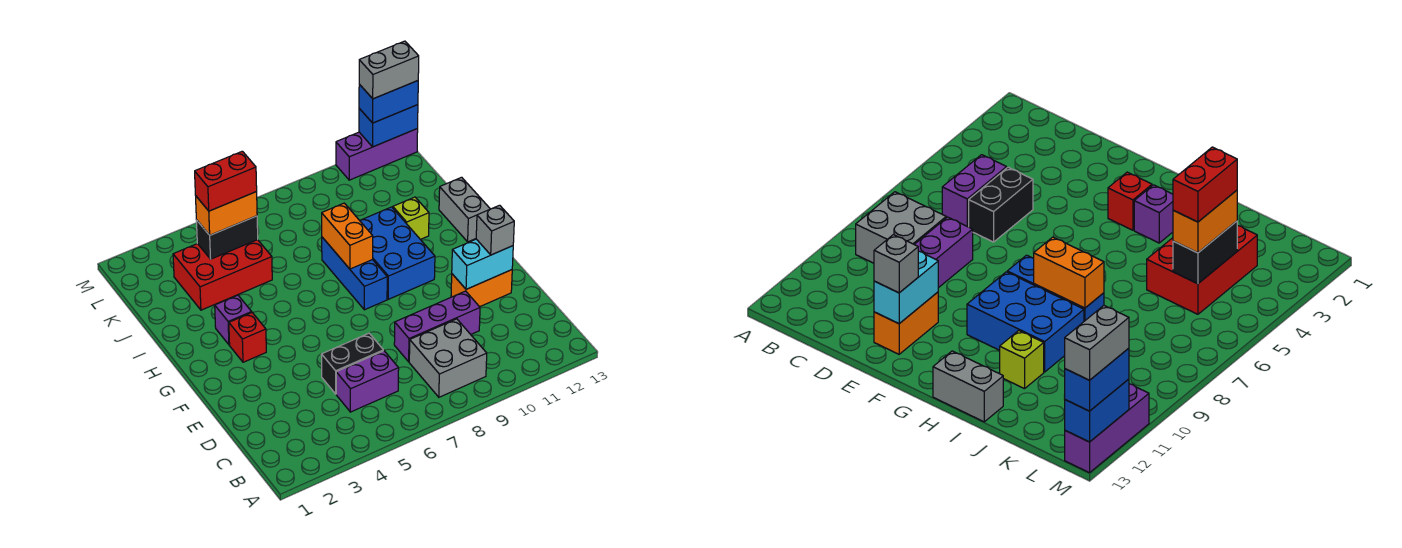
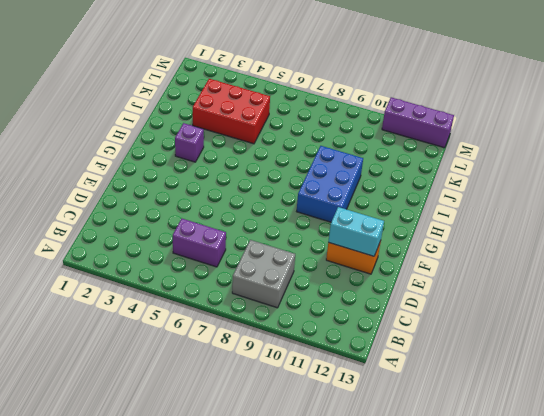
none -> black 1x2 brick [321,333,383,394]
none -> purple 1x3 brick [394,291,480,362]
none -> red 1x1 brick [229,313,266,362]

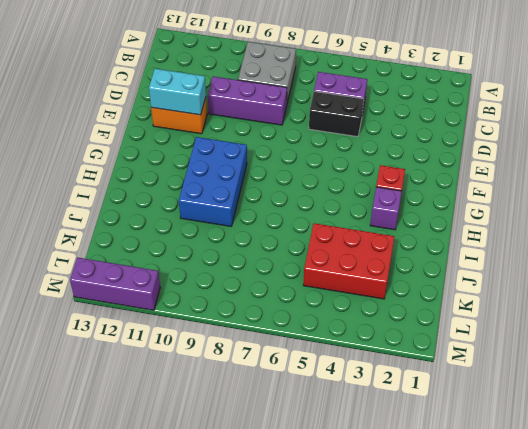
none -> blue 1x3 brick [322,237,387,310]
none -> grey 1x2 brick [439,177,490,242]
none -> lime 1x1 brick [393,197,429,239]

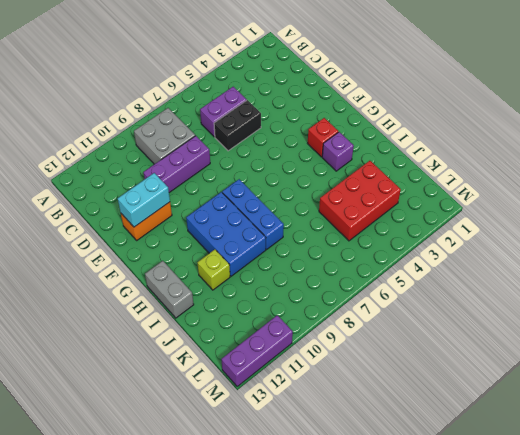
none -> orange 1x2 brick [322,203,373,269]
none -> black 1x2 brick [196,216,258,259]
none -> blue 1x2 brick [359,105,418,147]

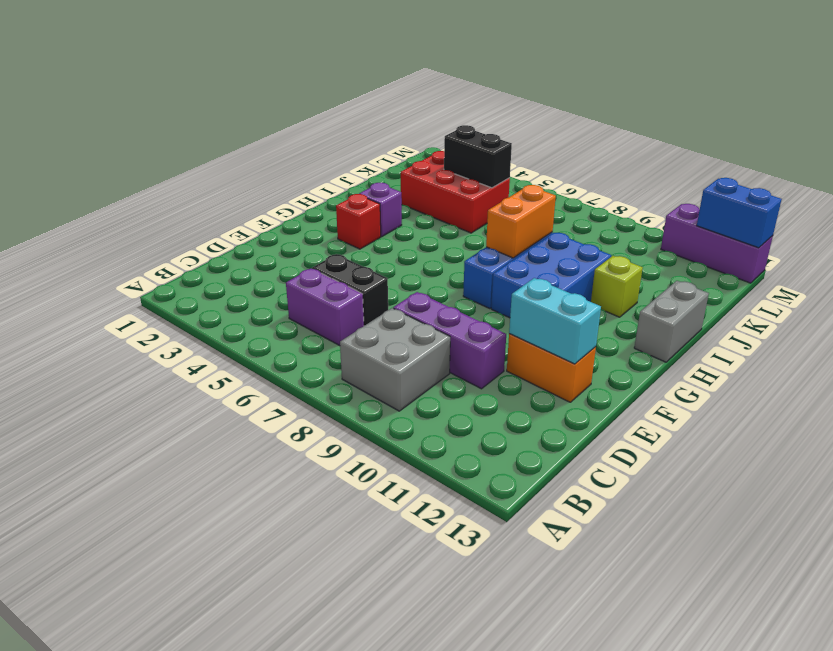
none -> grey 1x1 brick [476,205,514,255]
none -> orange 1x2 brick [196,192,257,235]
none -> blue 1x2 brick [359,81,418,123]

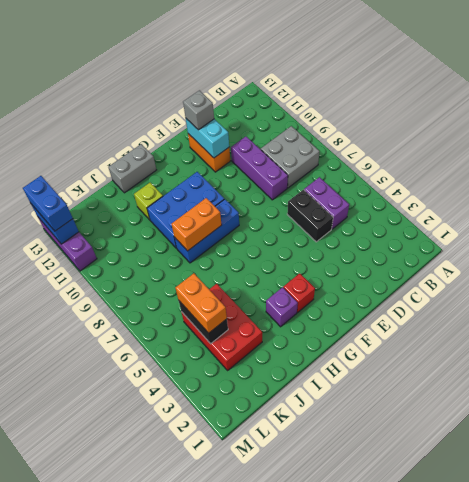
none -> red 1x2 brick [195,151,257,211]
none -> grey 1x2 brick [359,41,419,99]

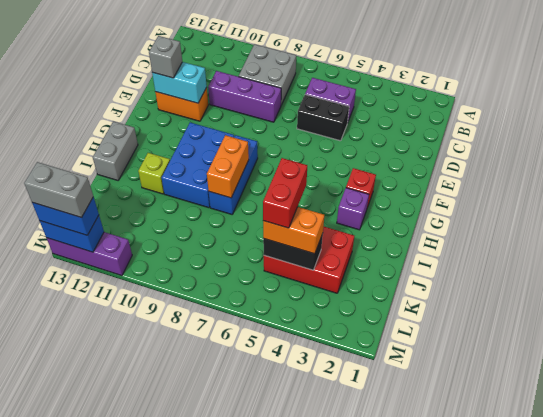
red 1x2 brick [263,158,307,228] -> red 1x2 brick turned to [195,151,257,211]

